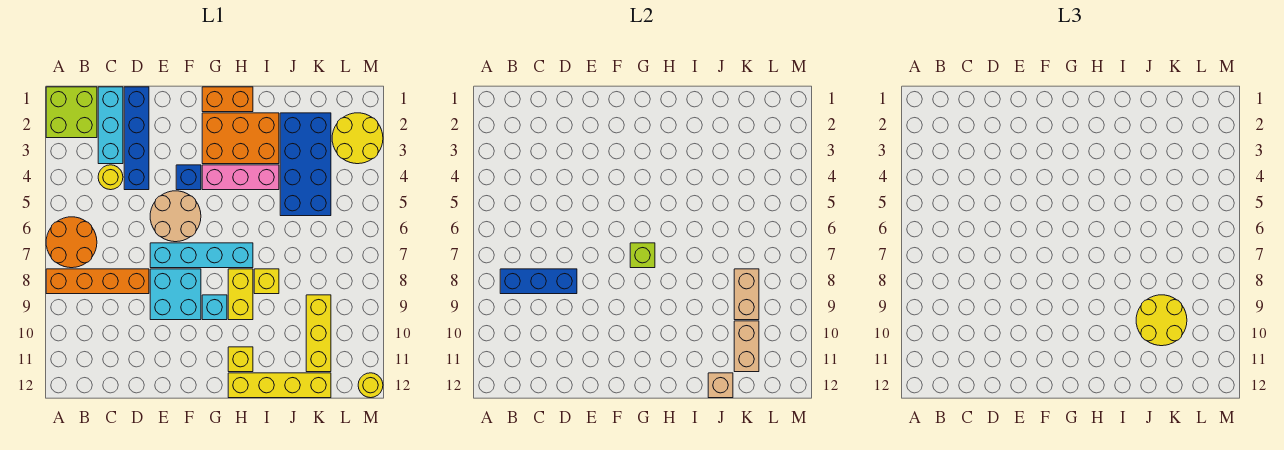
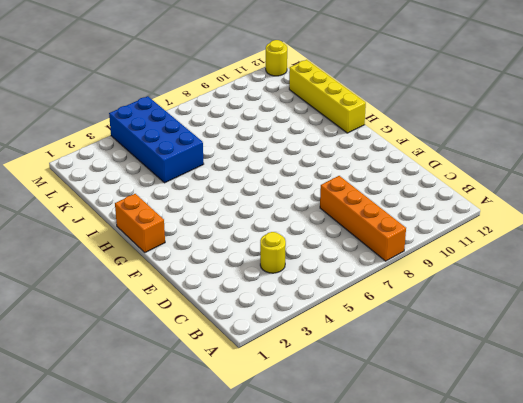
blue 2x4 brick [109,96,204,183] -> blue 2x4 brick turned to [280,113,331,216]
none -> lime 2x2 brick [46,87,97,138]
none -> orange 2x2 round brick [46,217,97,268]
none -> cyan 1x3 brick [98,87,123,164]

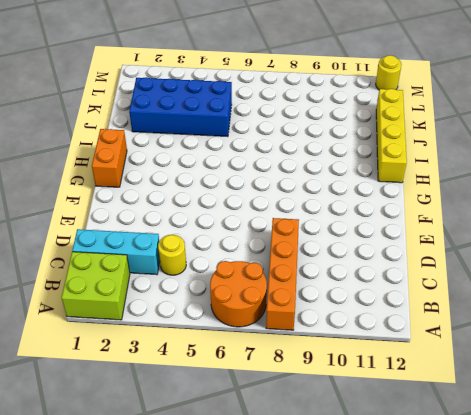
none -> blue 1x4 brick [124,87,149,190]
none -> tan 2x2 round brick [150,191,201,242]
none -> cyan 1x4 brick [150,243,253,268]

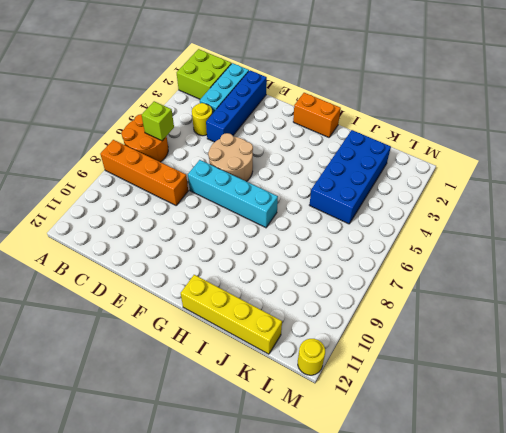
lime 1x1 brick [142,101,174,141] -> lime 1x1 brick moved to [630,243,655,268]
none -> cyan 2x2 brick [150,269,201,320]
none -> blue 1x1 brick [176,165,201,190]
none -> orange 2x3 brick [202,113,279,164]

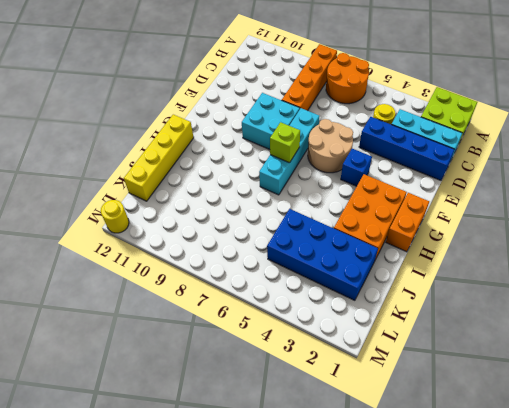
none -> pink 1x3 brick [202,165,279,190]
none -> cyan 1x1 brick [202,295,227,320]
none -> yellow 1x2 brick [228,269,253,320]

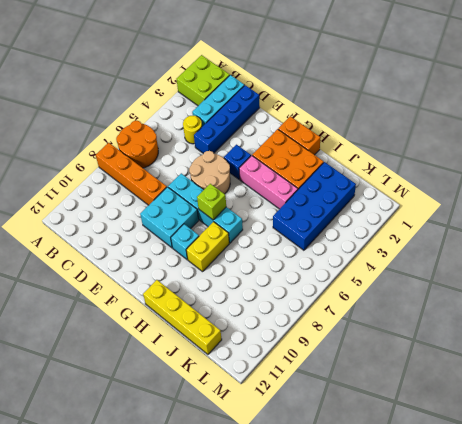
none -> yellow 1x1 brick [228,347,253,372]
none -> yellow 1x1 brick [254,269,279,294]
none -> yellow 1x3 brick [306,295,331,372]

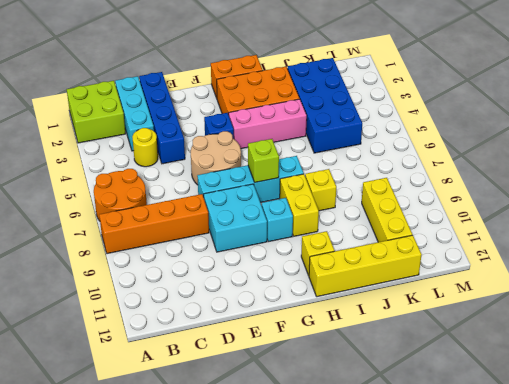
none -> yellow 2x2 round brick [332,113,383,164]
none -> yellow 1x1 round brick [358,373,383,398]
none -> blue 1x3 brick [500,269,577,294]

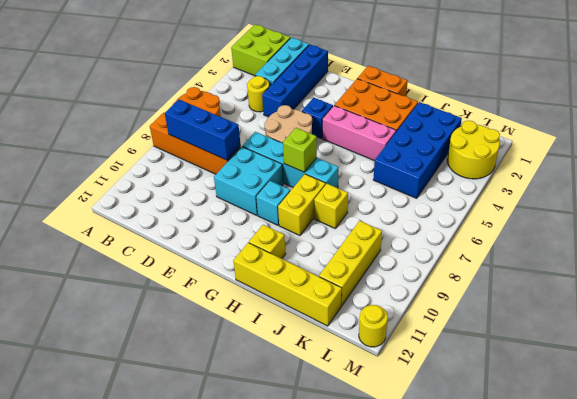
none -> tan 1x1 brick [708,373,733,398]
none -> tan 1x2 brick [734,269,759,320]
none -> tan 1x2 brick [734,321,759,372]

